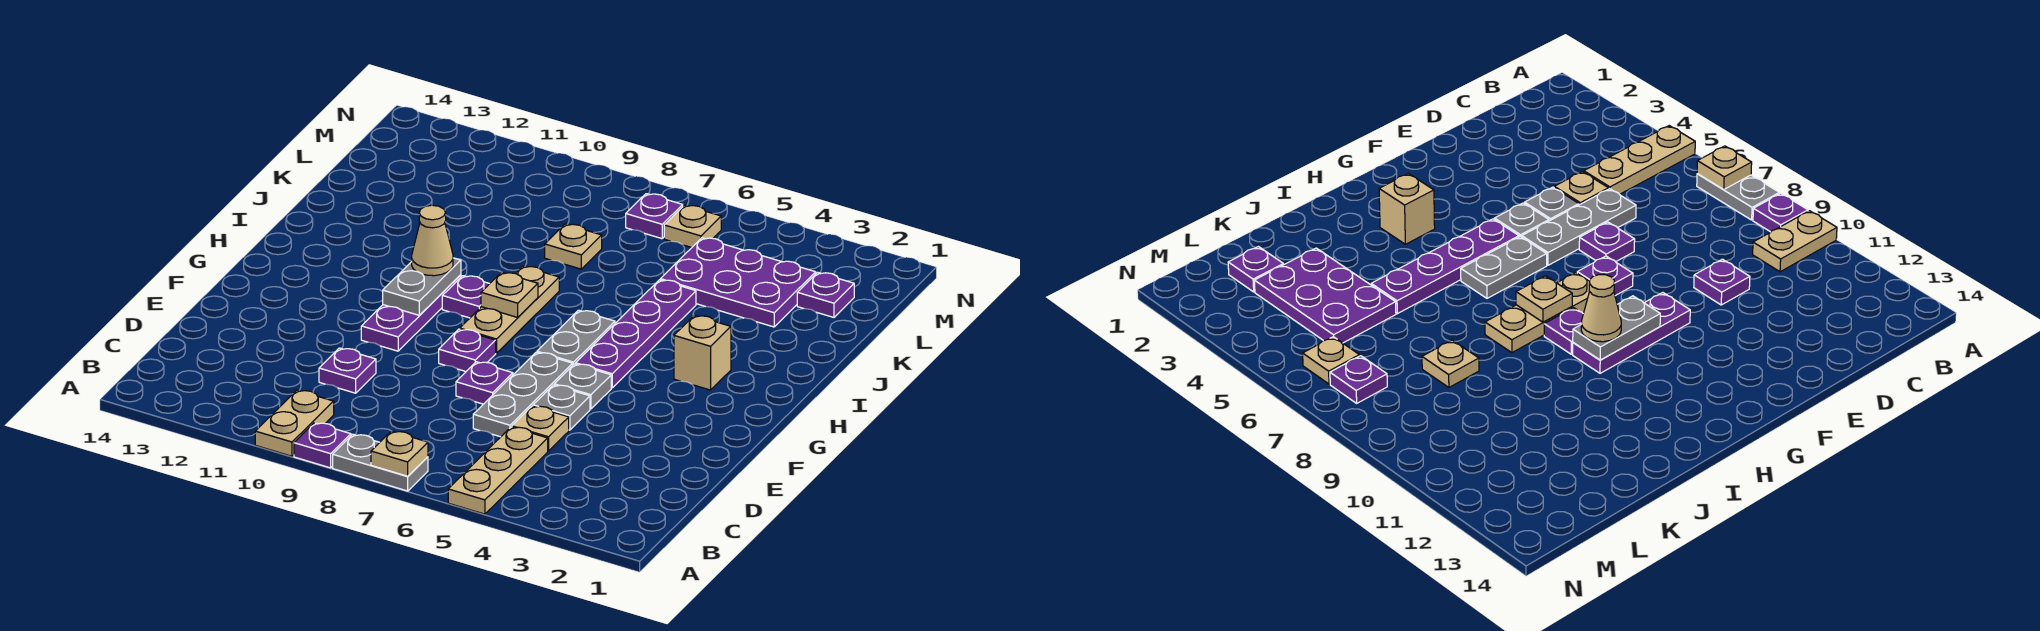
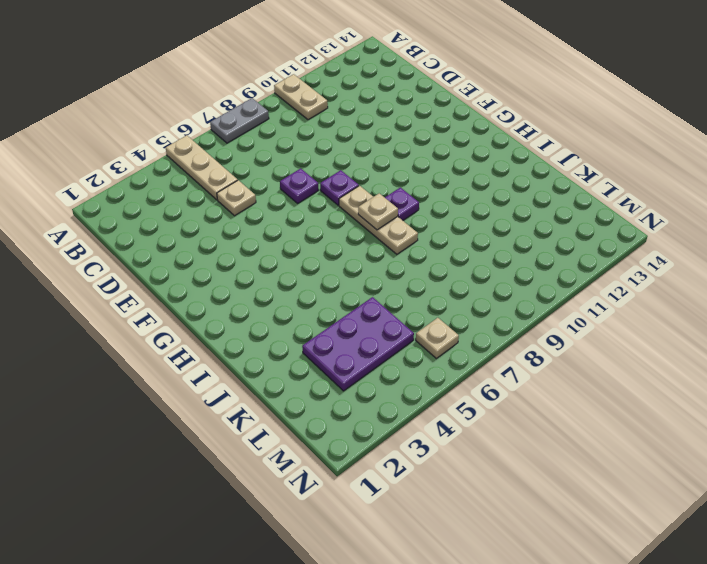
none -> purple 1x1 plate [294,423,351,468]
none -> grey 1x3 plate [473,352,573,437]
none -> purple 1x1 plate [319,348,376,393]

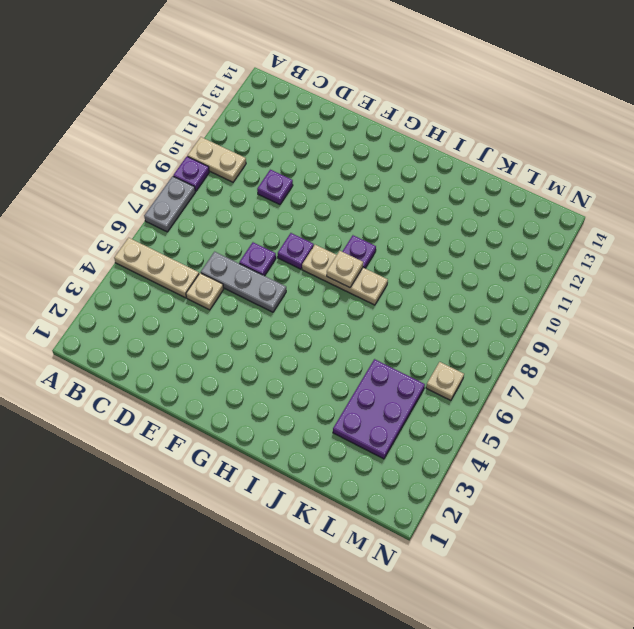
none -> grey 1x1 plate [533,385,590,430]
none -> grey 1x1 plate [554,364,611,409]
none -> purple 1x3 plate [361,275,461,351]

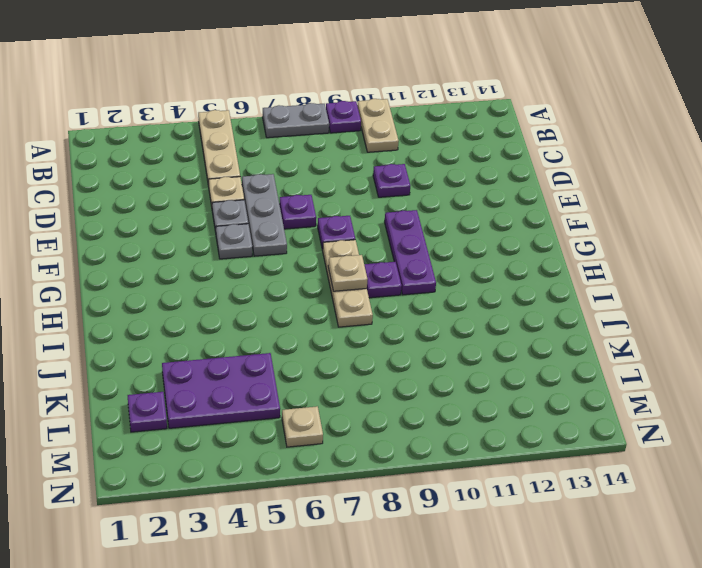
none -> purple 1x4 plate [576,280,696,388]
none -> grey 1x2 plate [537,310,615,365]
none -> tan 1x1 brick [674,315,731,390]

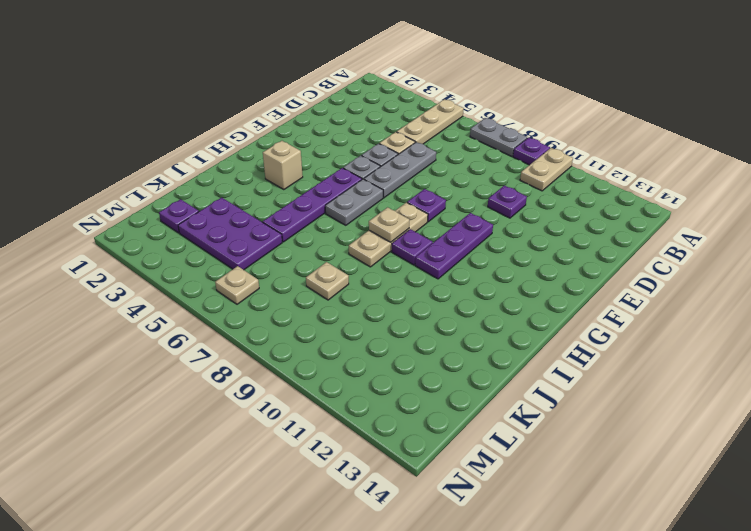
none -> purple 1x1 plate [456,362,513,404]
none -> purple 1x1 plate [626,194,683,239]
none -> tan 1x1 plate [371,431,428,476]

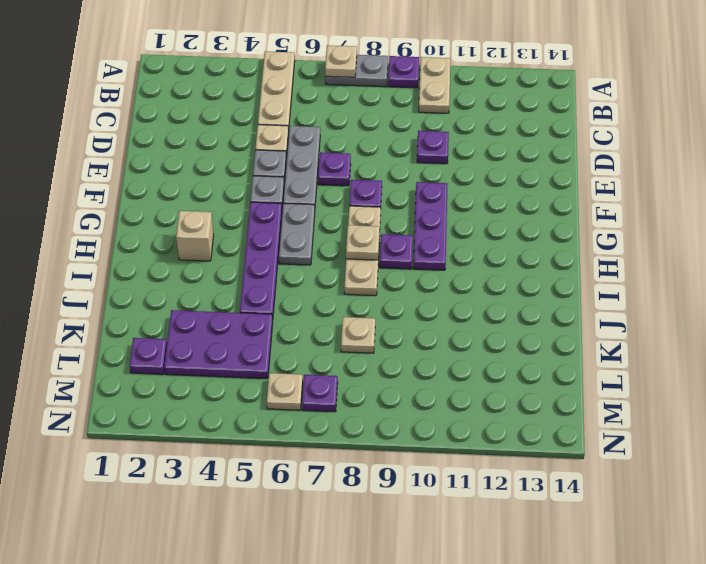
none -> grey 1x2 plate [383,258,461,315]
none -> tan 1x1 cone [412,205,453,276]

